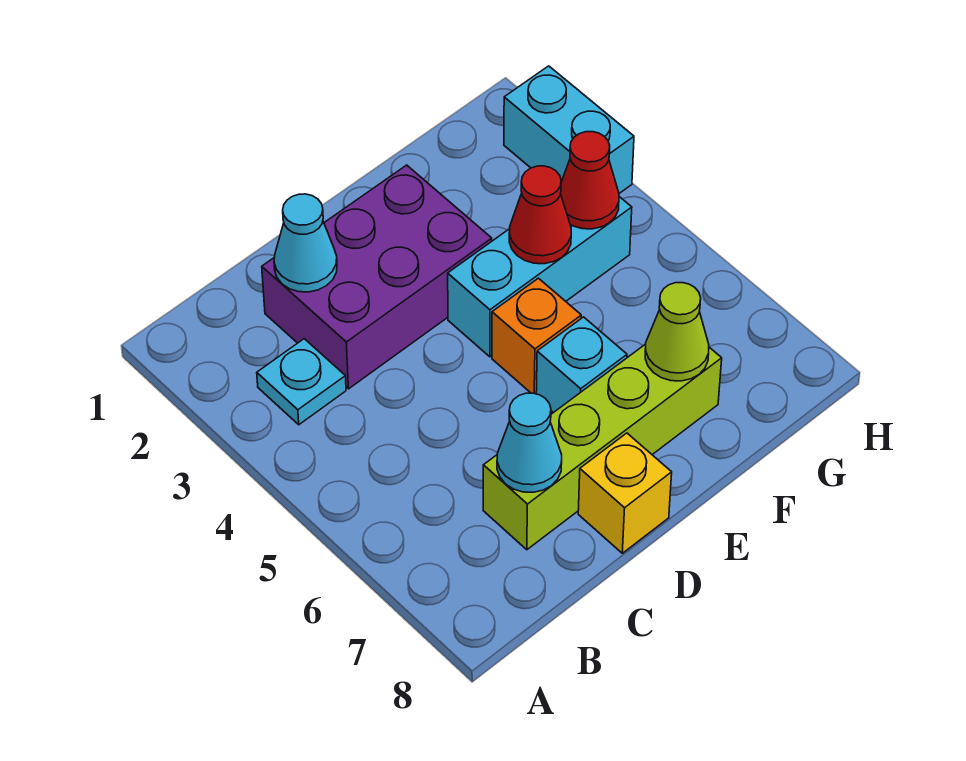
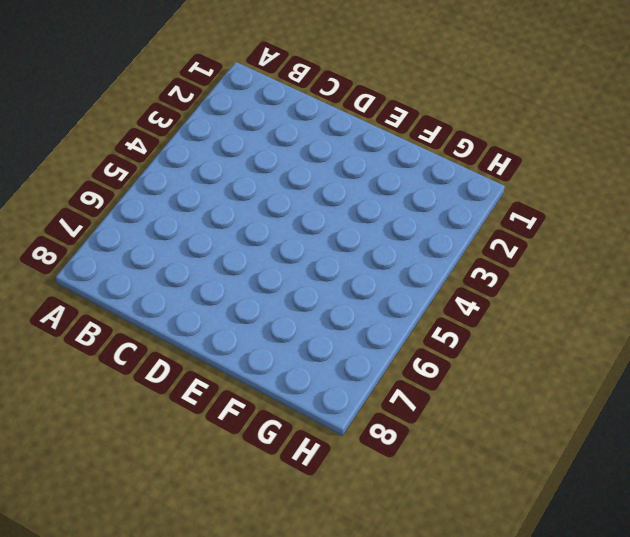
none -> cyan 1x1 plate [257,339,346,425]
none -> purple 2x3 brick [262,165,492,389]
none -> lime 1x4 brick [483,344,722,550]

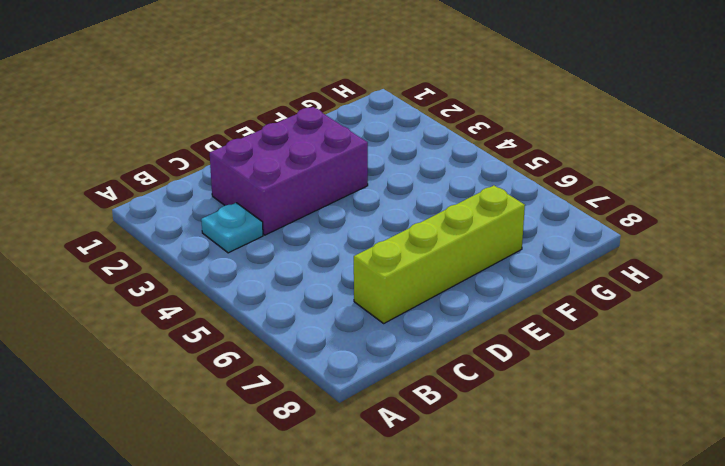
none -> yellow 1x1 brick [578,433,672,553]
none -> cyan 1x3 brick [448,197,632,357]
none -> orange 1x1 brick [492,278,581,394]

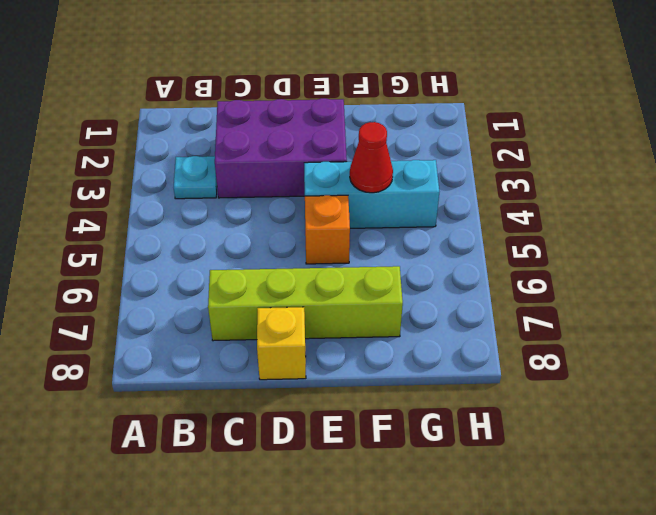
none -> cyan 1x1 brick [536,317,627,413]
none -> cyan 1x2 brick [504,66,634,193]
none -> cyan 1x1 cone [274,194,337,292]

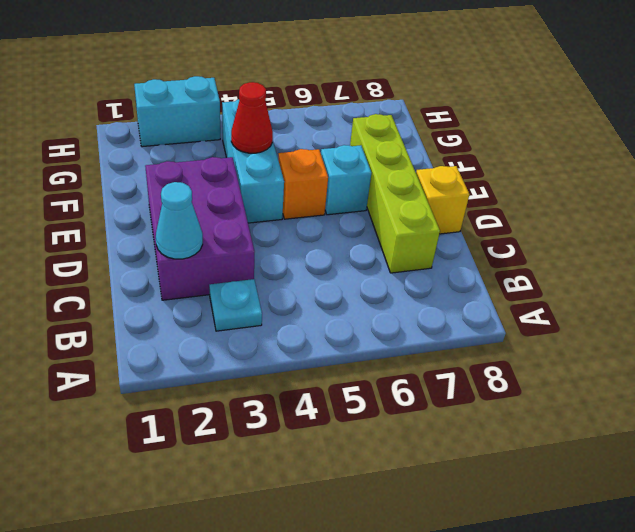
none -> cyan 1x1 cone [497,393,562,492]
none -> lime 1x1 cone [645,283,709,381]
none -> red 1x1 cone [561,132,619,229]

